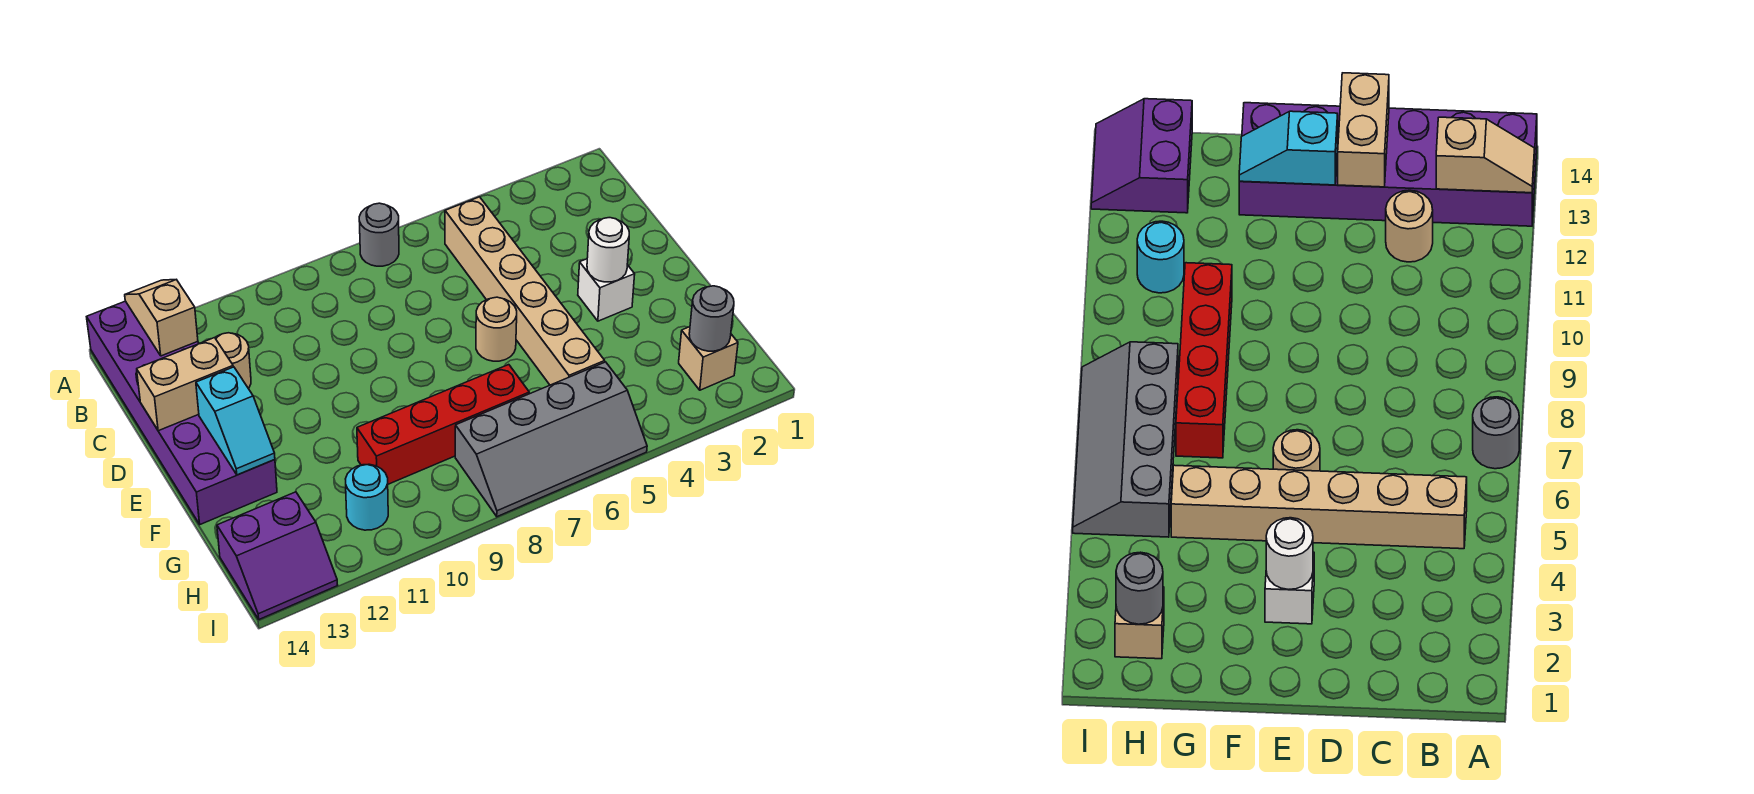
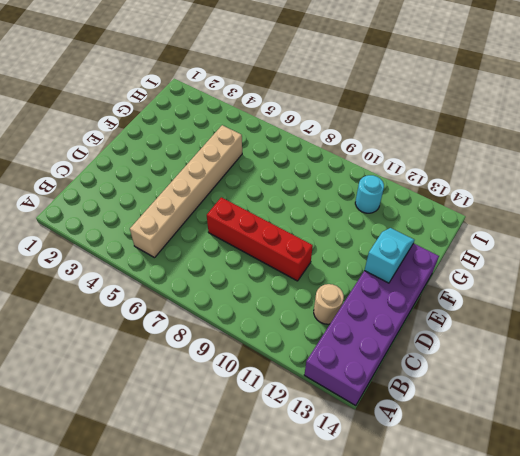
red 1x4 brick [207,197,313,281] -> red 1x4 brick moved to [357,365,529,484]
none -> grey 1x1 round brick [359,203,399,266]
none -> white 1x1 brick [578,259,635,321]
none -> tan 1x1 round brick [476,297,517,361]

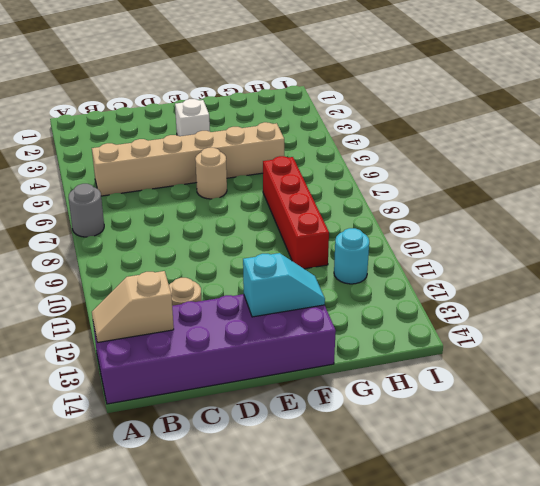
none -> tan 1x1 brick [679,327,738,390]
none -> grey 2x4 slope [455,362,647,517]
none -> purple 2x2 slope [217,492,338,619]

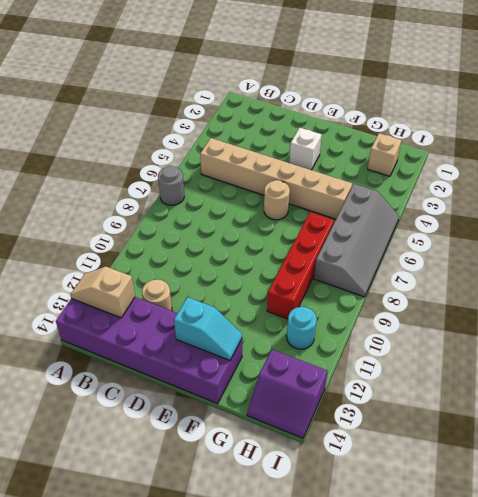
purple 2x2 slope [247,350,328,438] -> purple 2x2 slope turned to [217,492,338,619]
none -> tan 1x2 brick [137,338,233,431]
none -> white 1x1 round brick [587,218,629,282]
none -> grey 1x1 round brick [689,286,734,351]

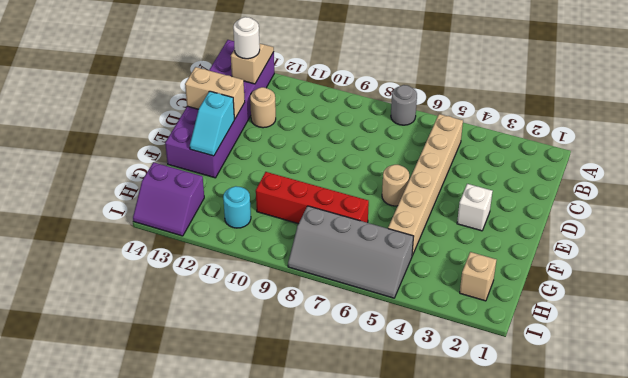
white 1x1 round brick [233,17,260,59] -> white 1x1 round brick moved to [587,218,629,282]
none -> grey 1x1 round brick [689,286,734,351]

